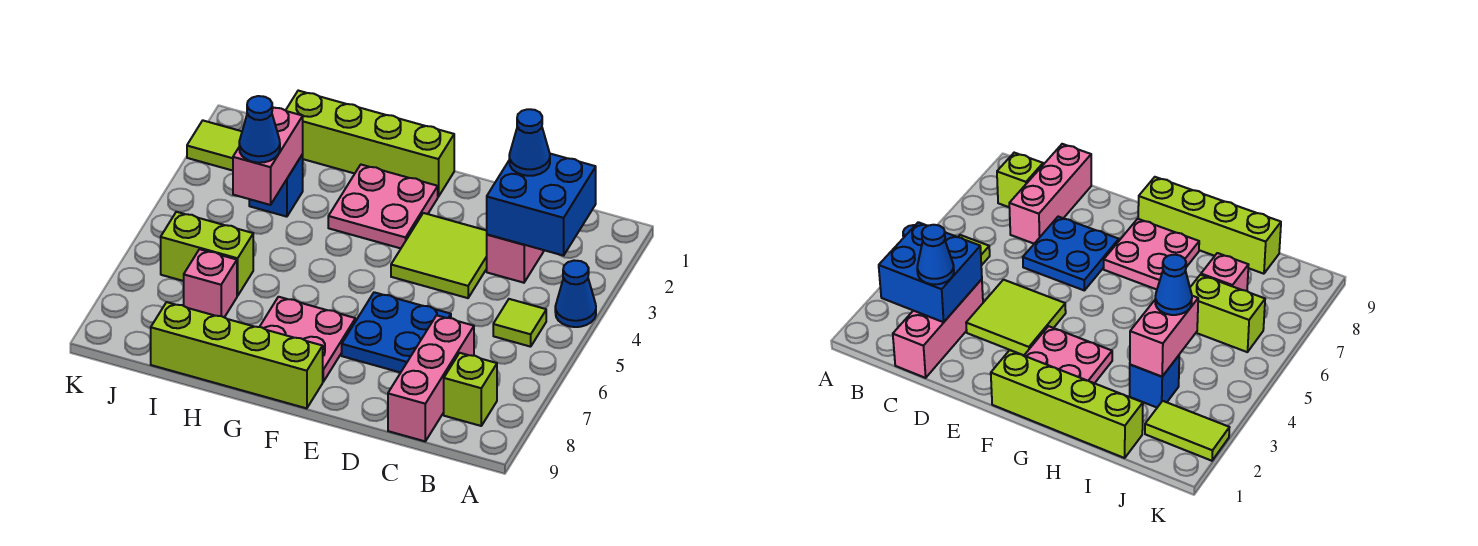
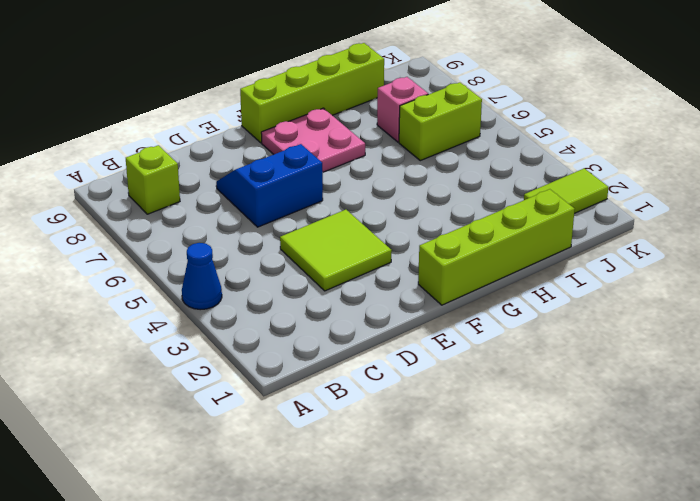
blue 2x2 slope [216,144,323,227] -> blue 2x2 plate [342,292,451,373]
none -> lime 1x1 tile [493,299,546,347]
none -> pink 1x3 brick [487,234,544,283]
none -> pink 1x3 brick [388,315,474,441]

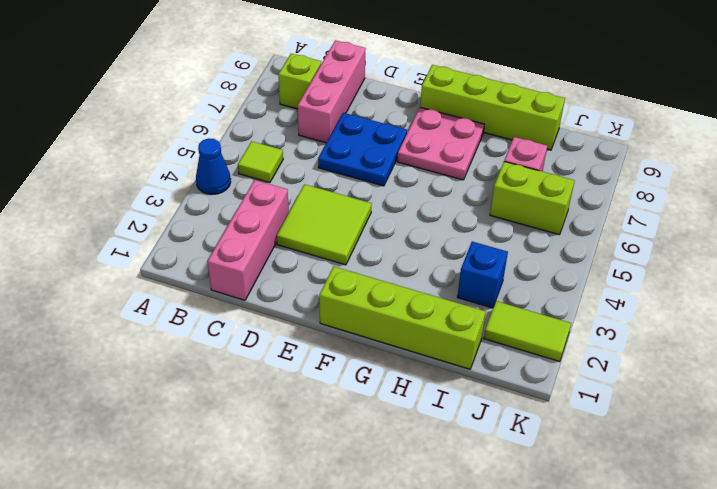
none -> pink 2x2 plate [328,165,438,248]
none -> blue 2x2 brick [487,154,596,256]
none -> pink 1x2 brick [233,107,303,205]

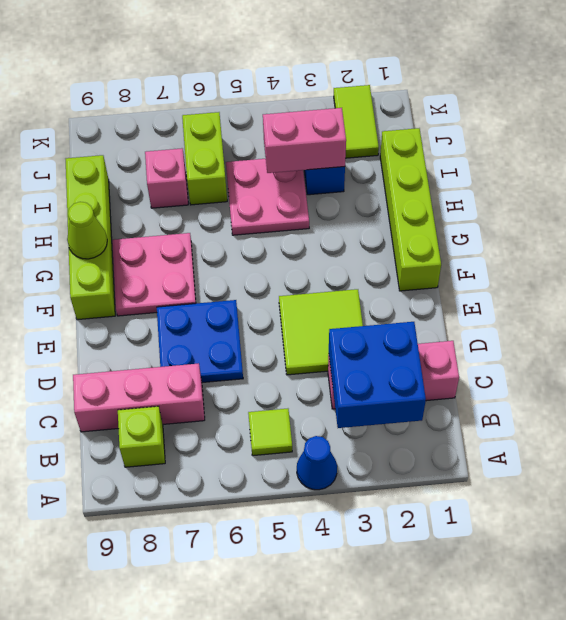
lime 1x1 cone [67,202,107,259] -> none
pink 2x2 plate [226,159,309,235] -> pink 2x2 plate moved to [328,165,438,248]
none -> blue 1x1 cone [509,109,550,176]
none -> blue 1x1 cone [239,96,280,163]

